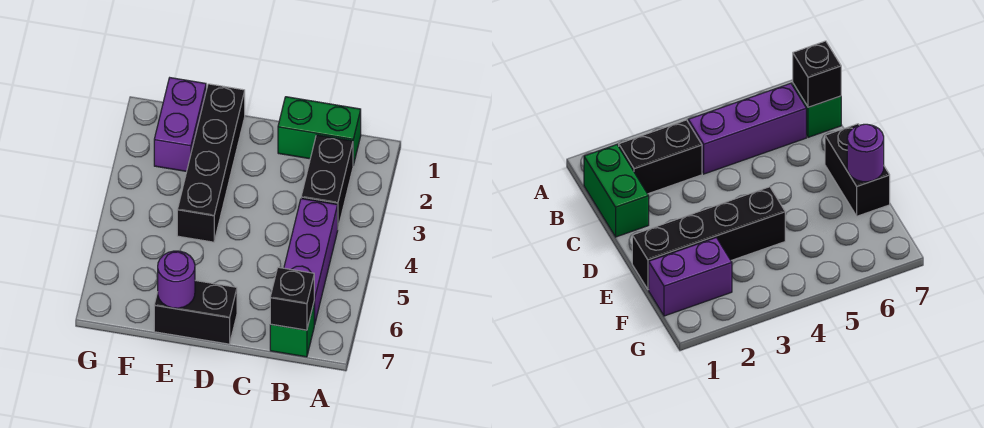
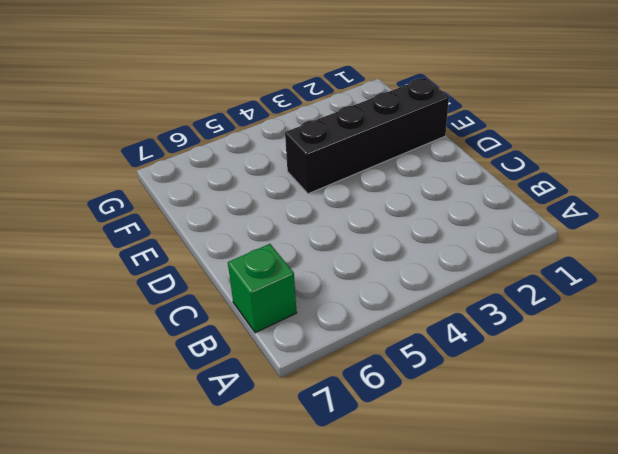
none -> green 1x2 brick [278,97,361,165]
none -> black 1x2 brick [301,135,353,227]

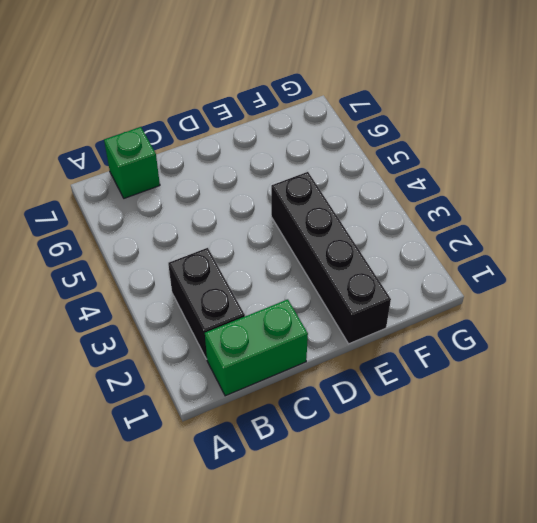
none -> purple 1x3 brick [284,199,338,325]
none -> black 1x2 brick [154,281,237,344]

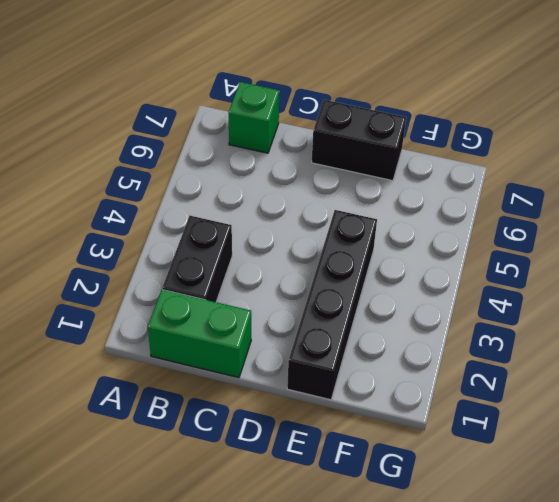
none -> purple 1x3 brick [284,199,338,325]
none -> purple 1x2 brick [154,78,206,171]

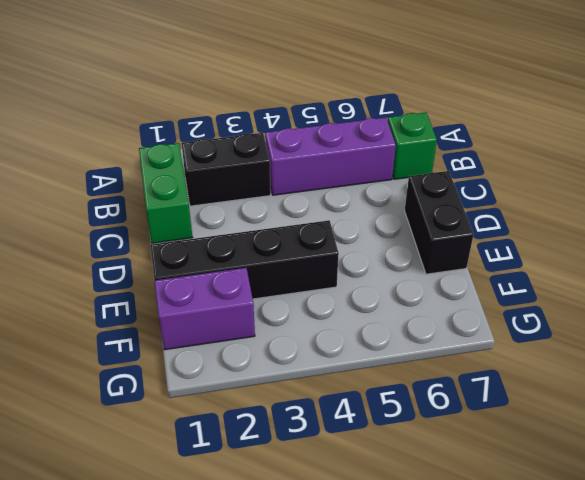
none -> black 1x1 brick [270,267,314,330]
none -> purple 1x1 round brick [158,251,195,308]

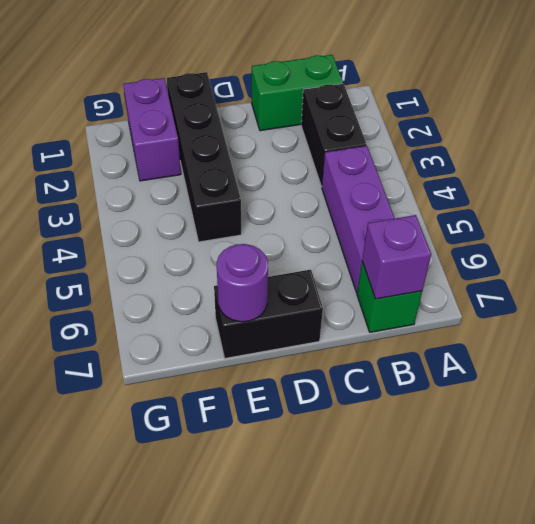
purple 1x1 brick [362,215,431,299] -> black 1x1 brick [270,267,314,330]

